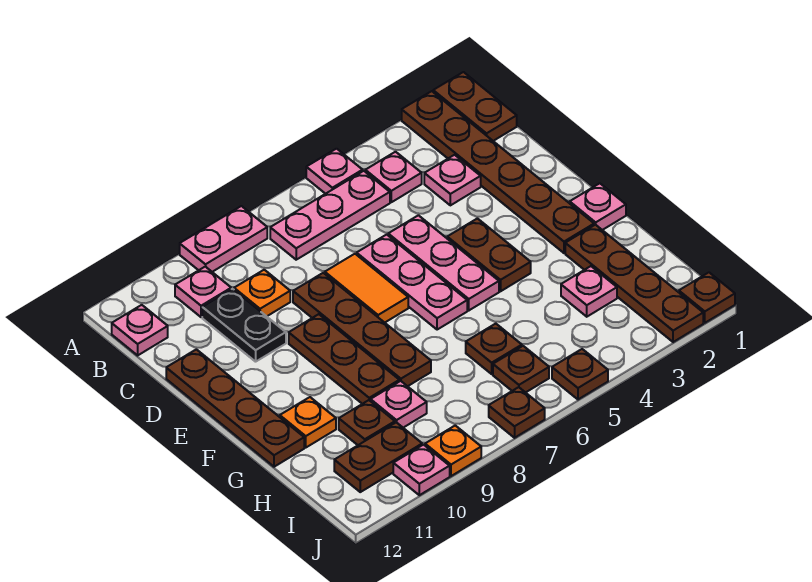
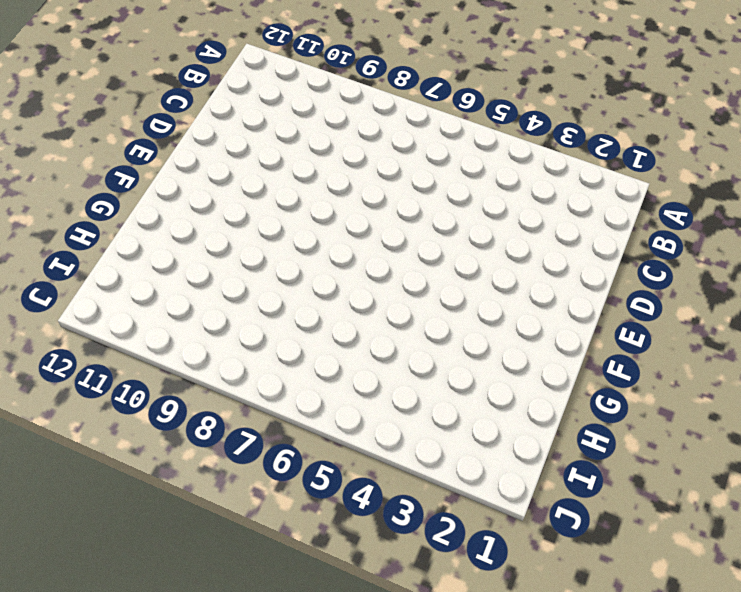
none -> brown 1x2 plate [433,72,517,141]
none -> brown 1x6 plate [402,91,594,253]
none -> pink 1x1 plate [306,149,363,194]
none -> pink 1x2 plate [180,206,267,272]

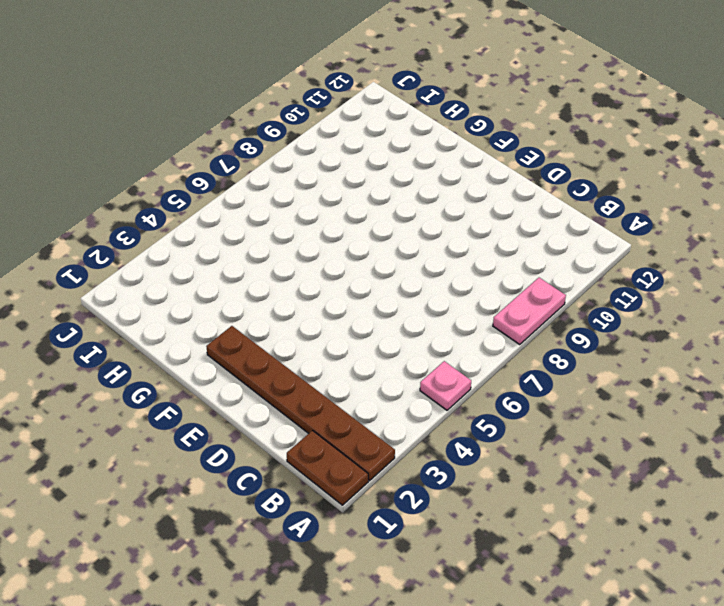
none -> pink 1x1 plate [365,152,422,202]
none -> pink 1x3 plate [270,171,390,260]
none -> pink 1x1 plate [175,267,231,317]
none -> pink 1x1 plate [112,305,168,355]

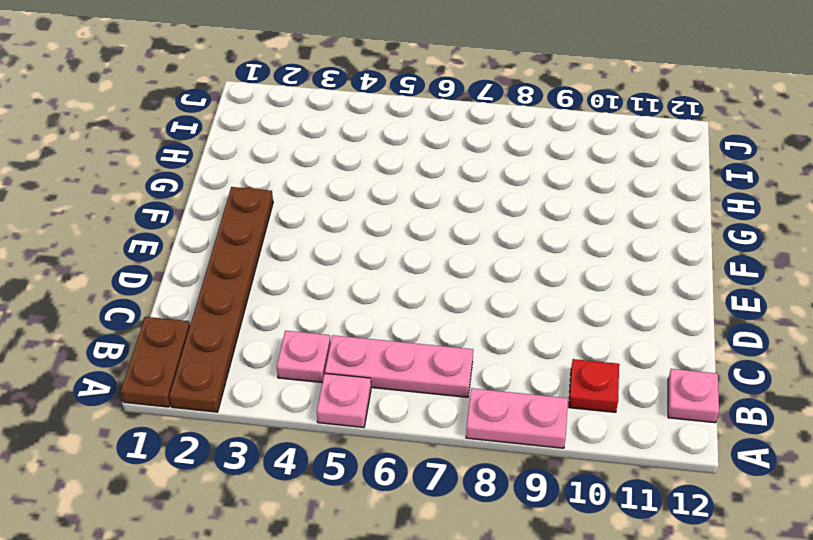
red 1x1 plate [569,359,619,412] -> pink 1x1 plate [175,267,231,317]
none -> pink 1x1 plate [424,155,481,205]
none -> orange 1x1 plate [234,270,290,316]
none -> black 1x2 plate [202,289,286,362]
none -> pink 1x3 plate [388,215,499,310]

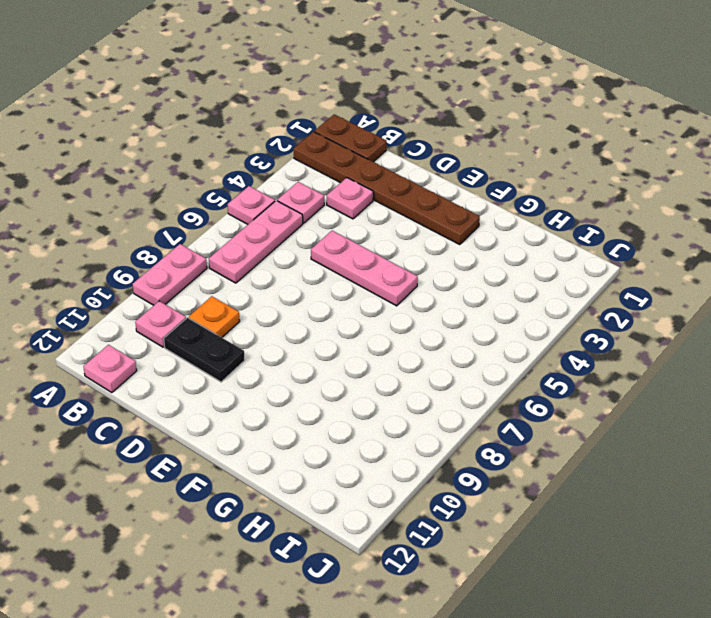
none -> pink 1x3 plate [357,235,467,330]
none -> orange 1x2 tile [325,254,408,323]
none -> brown 1x4 plate [293,273,431,386]
none -> brown 1x4 plate [166,349,304,467]

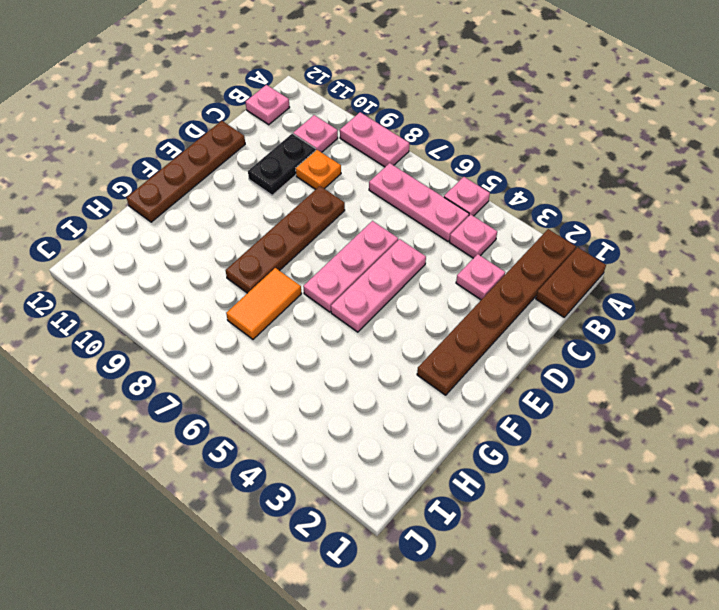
orange 1x2 tile [226,268,302,339] -> orange 1x2 tile moved to [325,254,408,323]
none -> brown 1x2 plate [447,219,531,291]
none -> brown 1x3 plate [289,314,399,404]
none -> pink 1x1 plate [570,183,626,230]
none -> brown 1x4 plate [565,225,703,342]

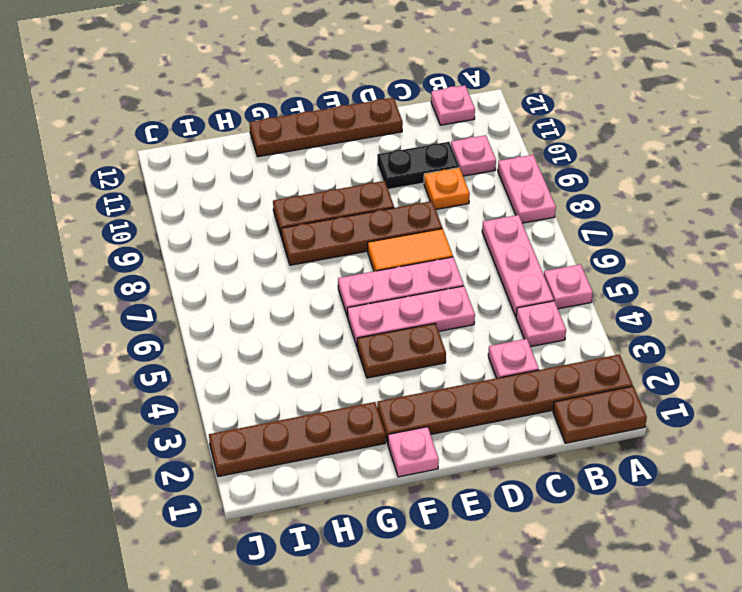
none -> orange 1x1 plate [280,397,336,447]
none -> pink 1x1 plate [561,266,617,317]
none -> brown 1x1 plate [466,324,522,374]
none -> pink 1x1 plate [371,381,427,428]

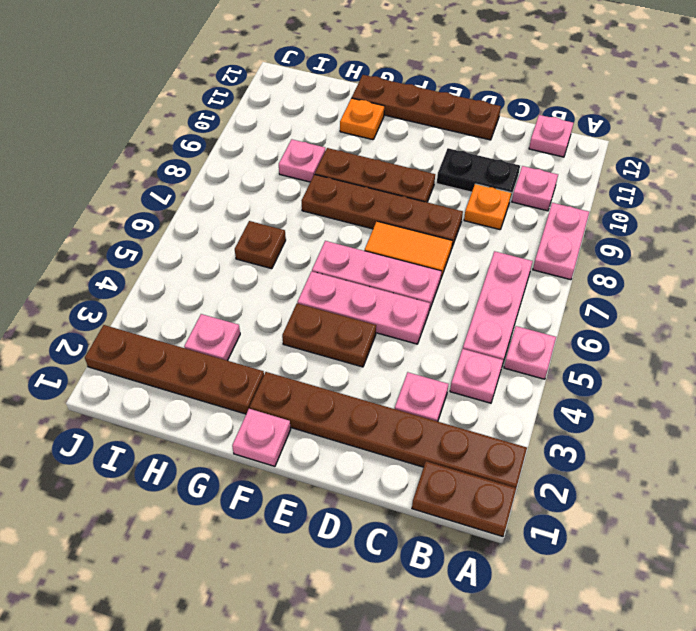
none -> brown 1x1 plate [339,400,395,445]
none -> brown 1x1 plate [493,346,549,393]
none -> brown 1x2 plate [334,422,422,492]
none -> brown 1x1 plate [679,273,735,323]

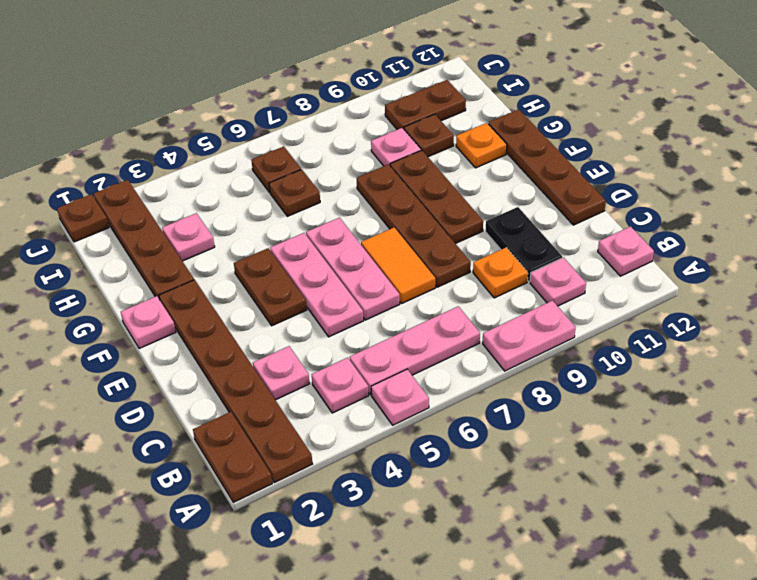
none -> brown 1x1 plate [552,349,608,399]
none -> brown 1x1 plate [489,387,545,438]
none -> orange 1x1 plate [425,426,481,476]
none -> pink 1x1 plate [393,445,450,495]

